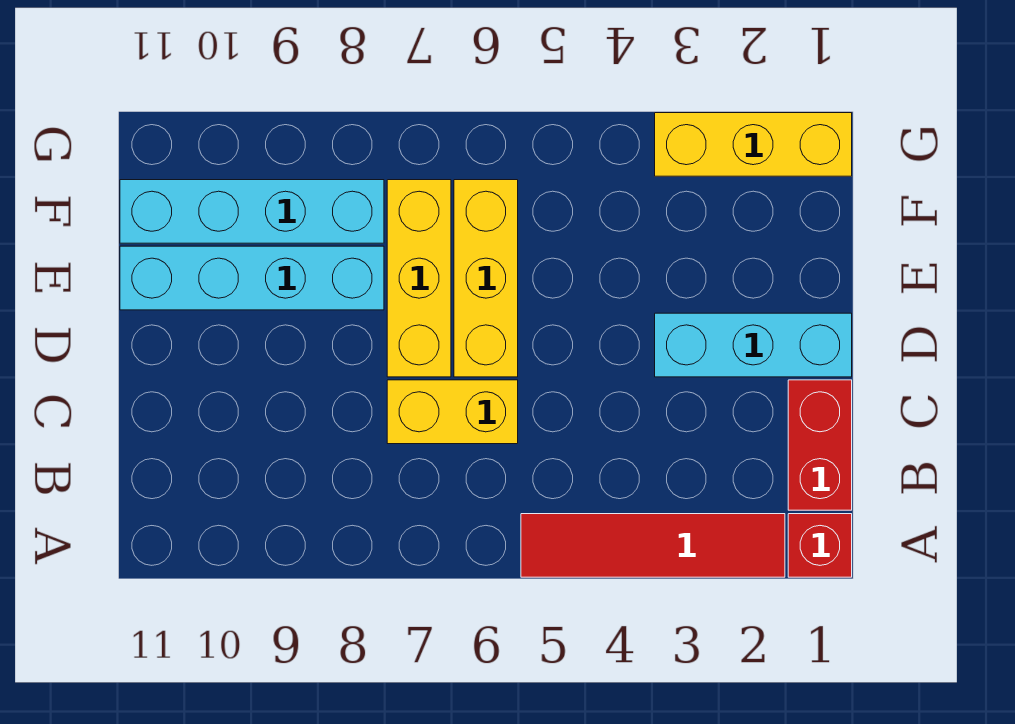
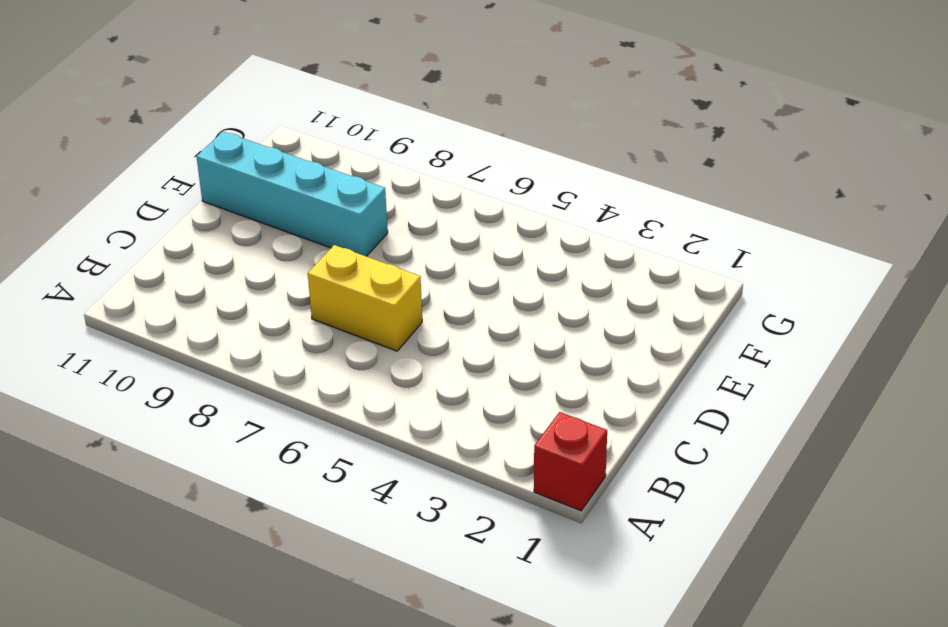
none -> red 1x4 tile [521,514,785,577]
none -> red 1x2 brick [788,380,852,510]

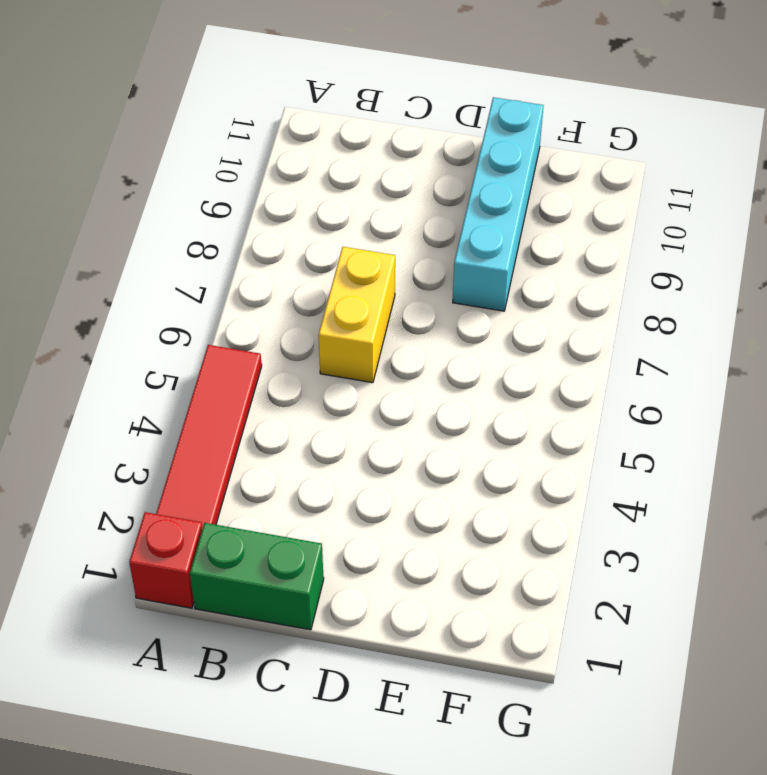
green 1x2 brick [190,523,324,630] -> red 1x2 brick [788,380,852,510]
none -> cyan 1x3 brick [655,313,852,377]
none -> yellow 1x3 brick [454,180,518,377]

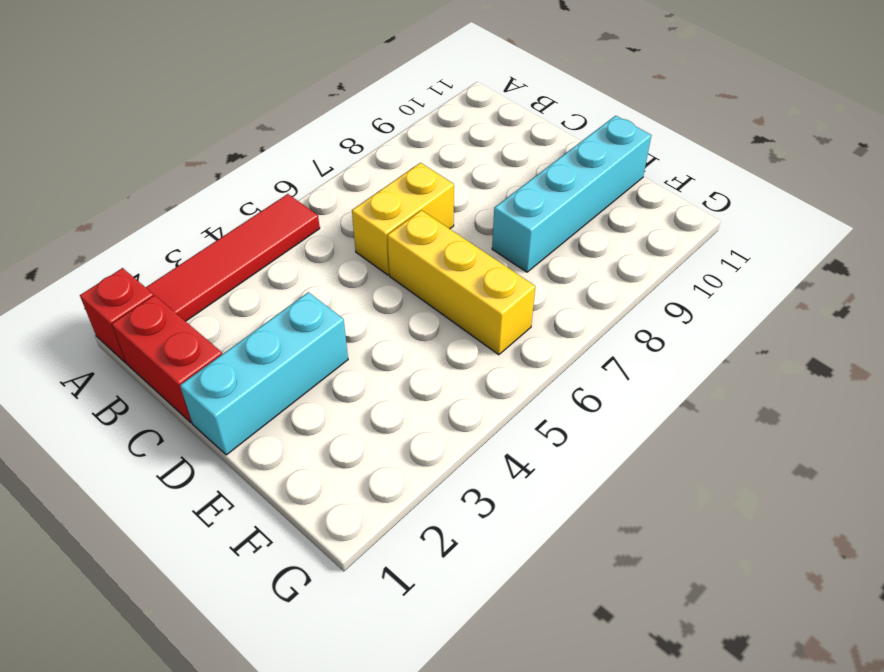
none -> yellow 1x3 brick [387,180,451,377]
none -> cyan 1x4 brick [120,180,384,243]

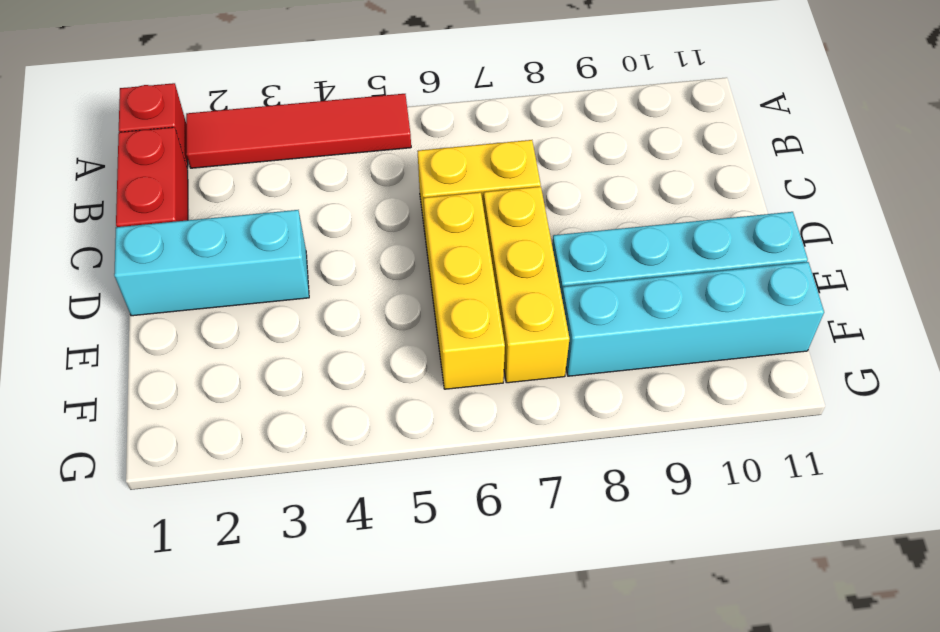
none -> yellow 1x3 brick [655,113,852,176]

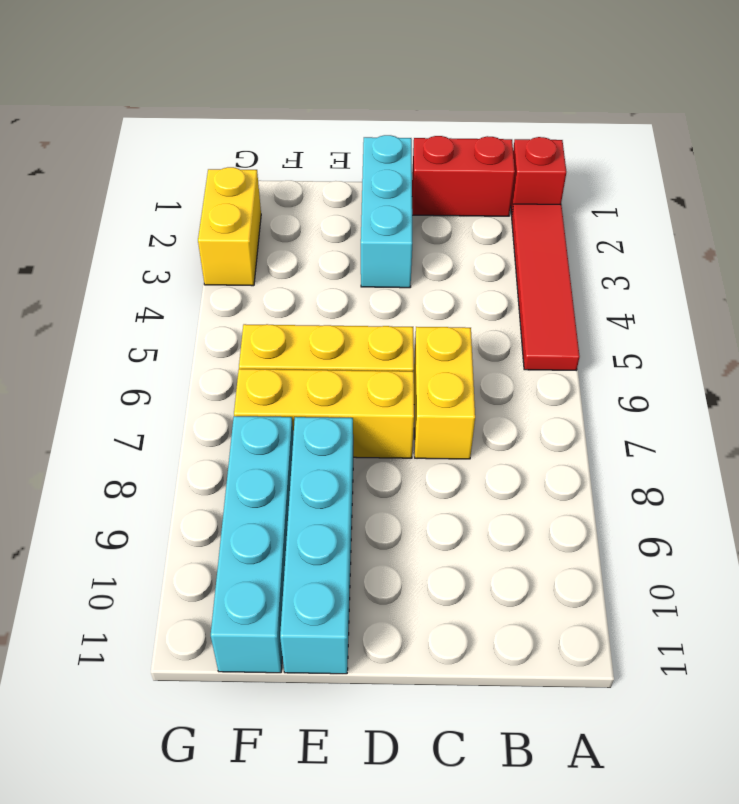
yellow 1x2 brick [198,167,261,286] -> yellow 1x3 brick [655,113,852,176]

